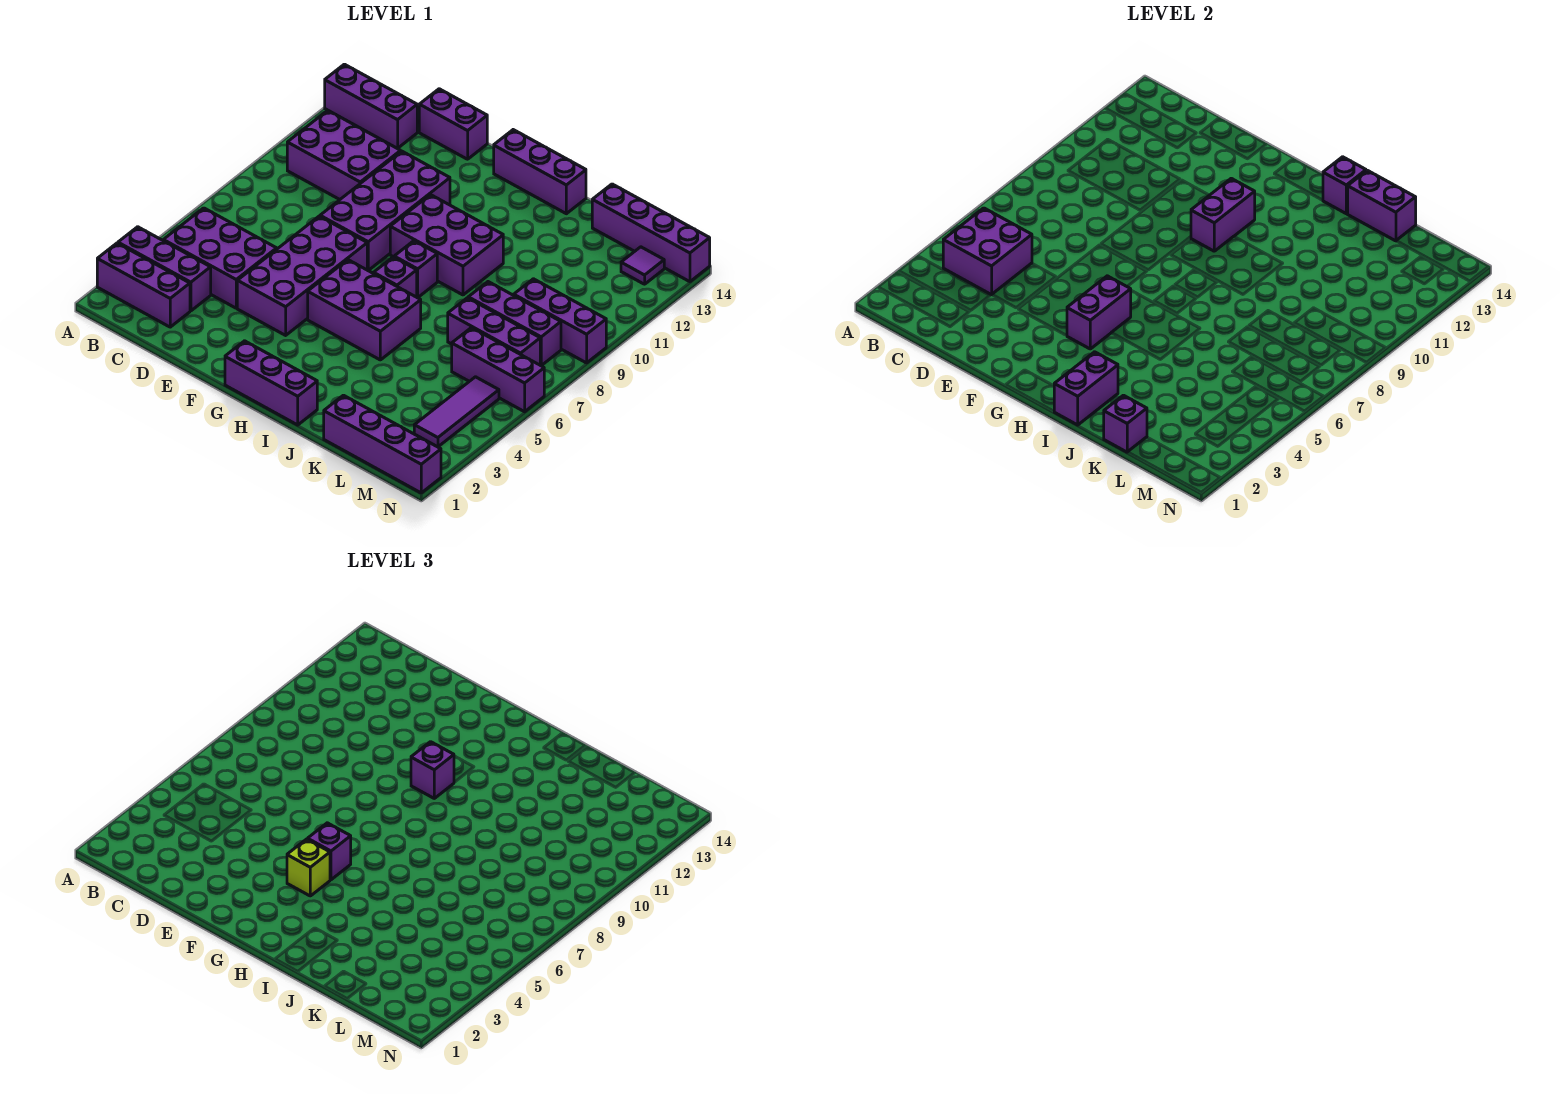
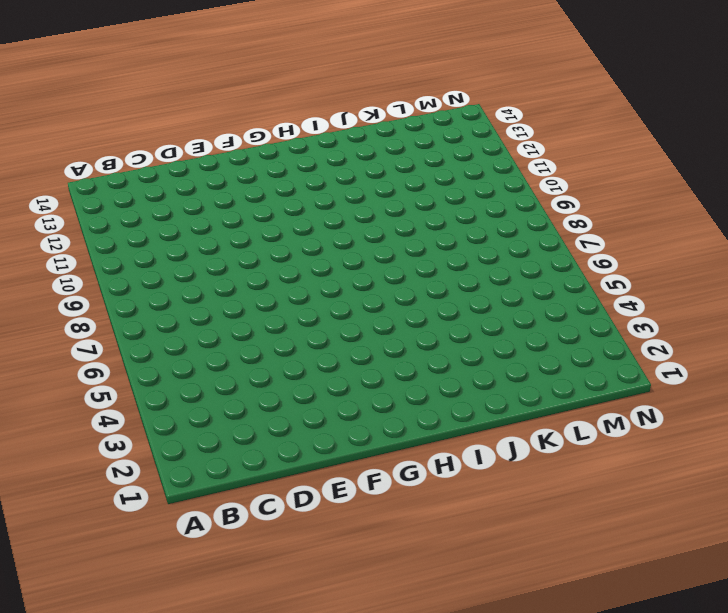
none -> purple 1x3 brick [97,243,190,327]
none -> purple 1x3 brick [118,227,211,311]
none -> purple 1x3 brick [325,64,417,149]
none -> purple 2x3 brick [163,208,277,308]

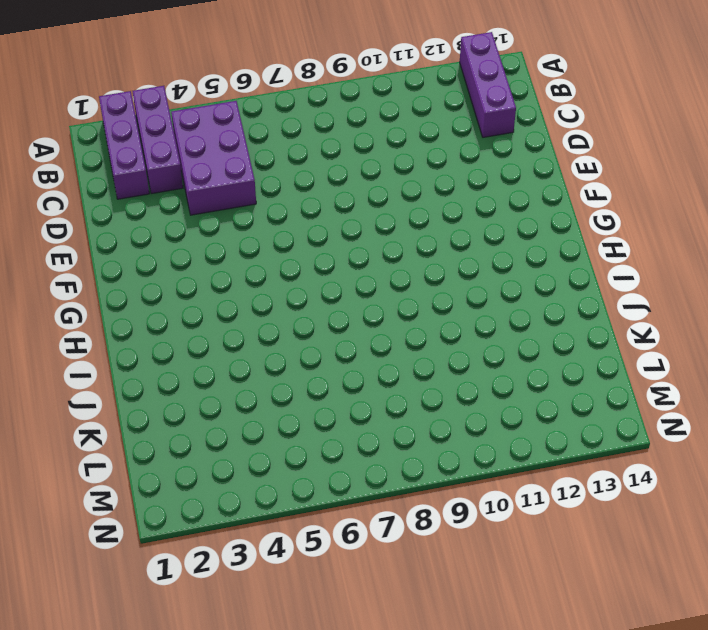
none -> purple 2x3 brick [287,110,401,200]
none -> purple 1x2 brick [419,89,487,159]
none -> purple 2x4 brick [237,216,367,335]
none -> purple 2x4 brick [320,151,450,271]

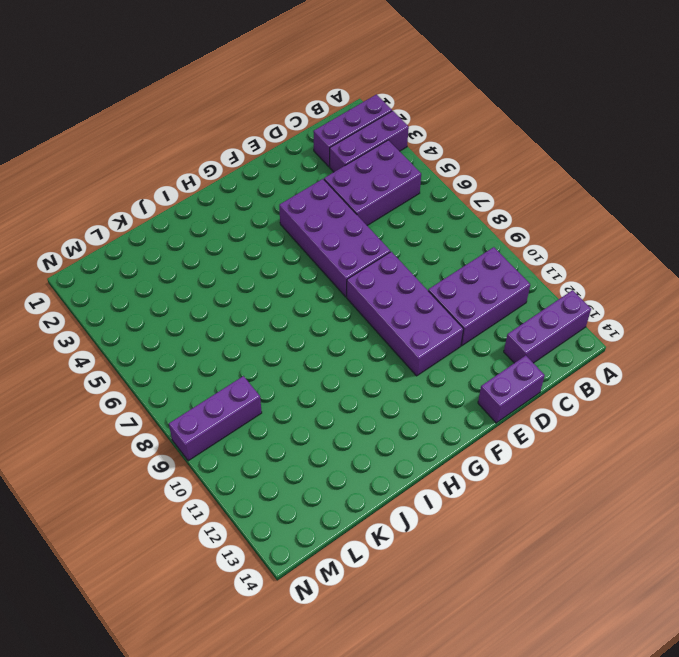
none -> purple 1x3 brick [225,341,317,425]
none -> purple 2x3 brick [308,260,421,360]
none -> purple 2x3 brick [390,195,503,295]
none -> purple 1x3 brick [494,130,586,214]

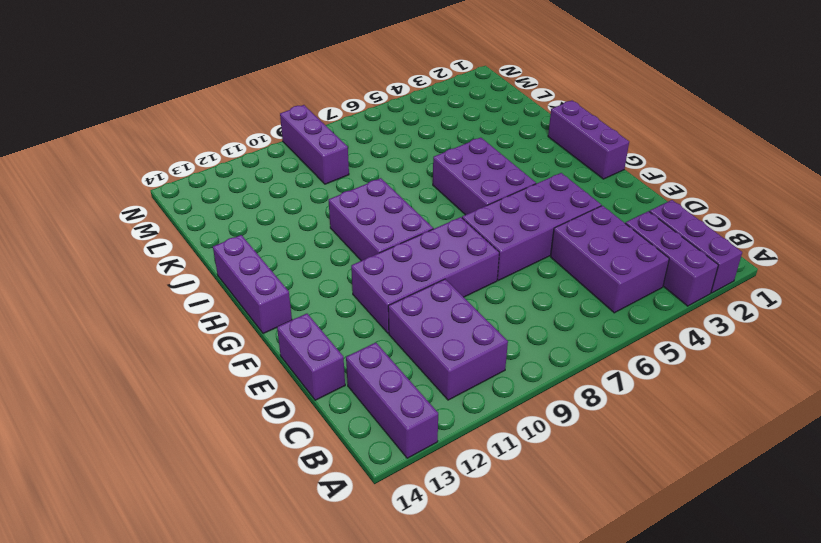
none -> purple 1x1 brick [374,257,417,297]
none -> purple 1x1 brick [394,241,437,298]
none -> purple 1x4 brick [324,395,441,493]
none -> purple 1x3 brick [448,298,540,365]

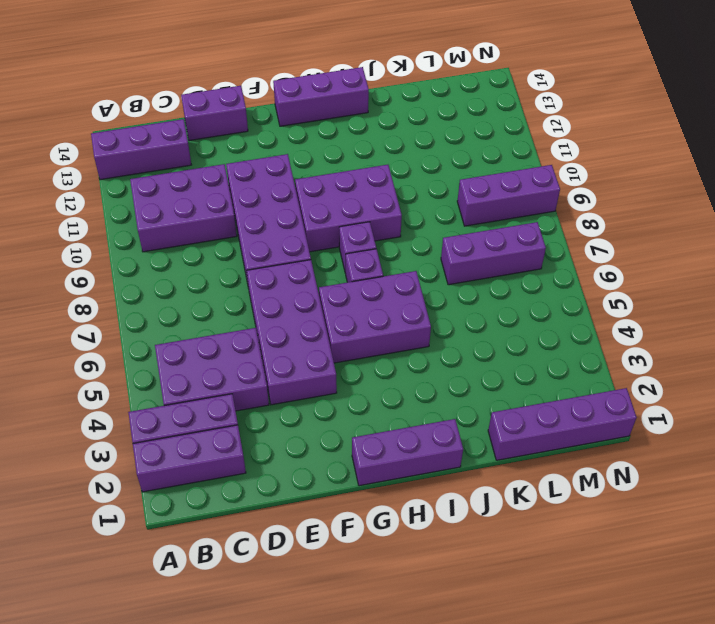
none -> purple 1x3 brick [468,282,561,365]
none -> purple 1x4 brick [592,184,710,282]
none -> purple 1x3 brick [452,328,544,412]
none -> purple 1x3 tile [414,377,499,447]

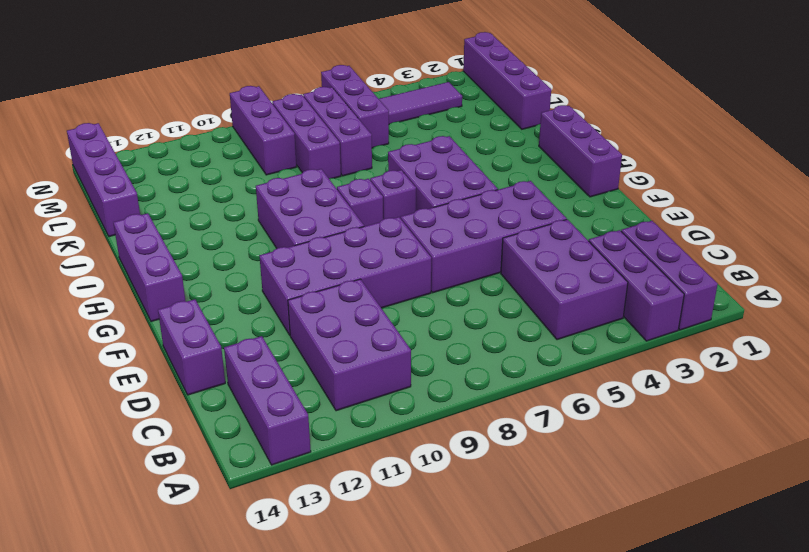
none -> purple 1x1 tile [621,247,664,284]
none -> purple 2x2 brick [943,208,1032,295]
none -> purple 1x2 brick [1067,276,1131,349]
none -> purple 1x2 brick [1191,178,1255,251]

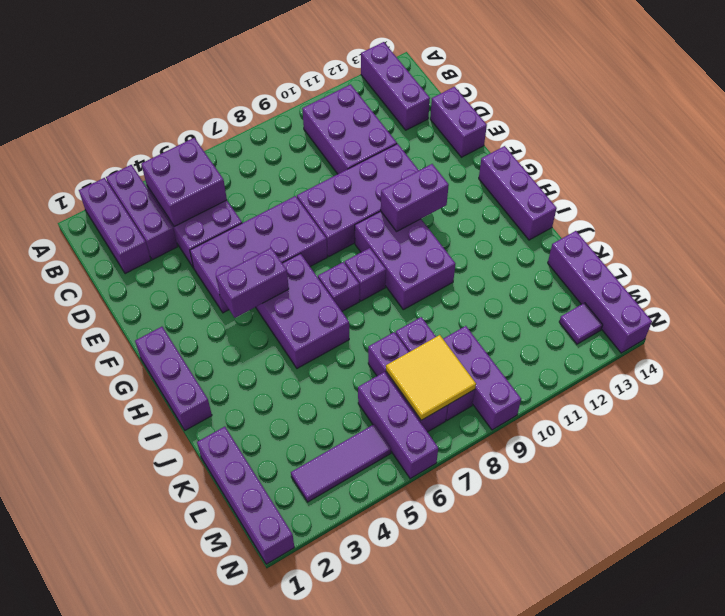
yellow 2x2 tile [386,335,476,420] -> none
none -> purple 1x2 brick [1054,352,1118,425]
none -> purple 1x1 brick [1323,157,1366,214]
none -> purple 1x2 brick [1348,170,1416,241]
none -> purple 1x1 brick [1104,395,1147,452]

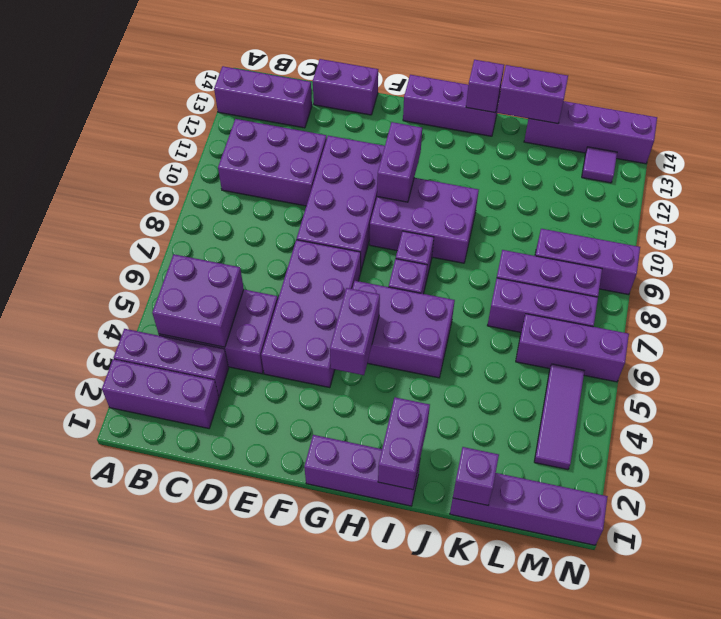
none -> lime 1x1 brick [287,839,330,896]
none -> purple 1x1 brick [308,823,351,880]
none -> purple 1x1 brick [411,742,454,798]

